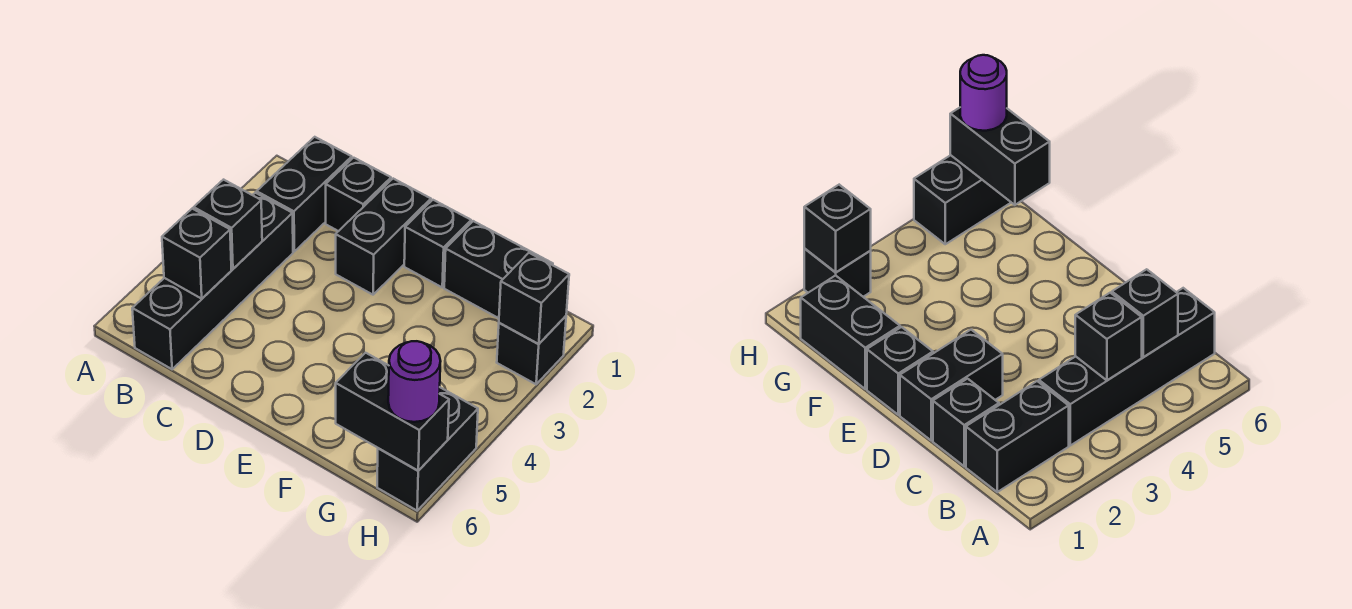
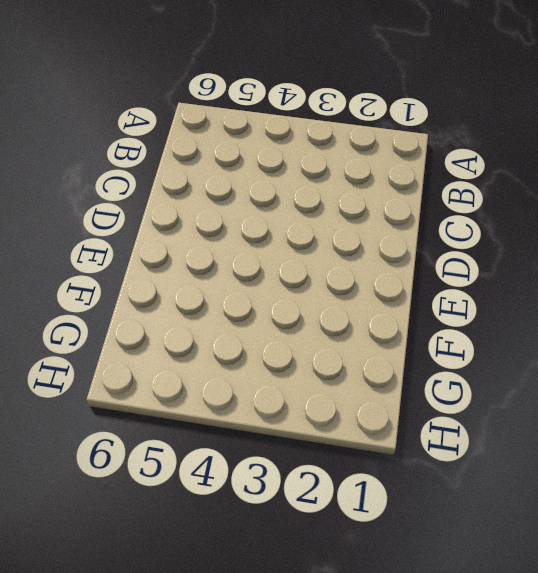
none -> black 1x2 brick [257,137,352,252]
none -> black 1x4 brick [132,193,293,369]
none -> black 1x1 brick [326,158,391,231]

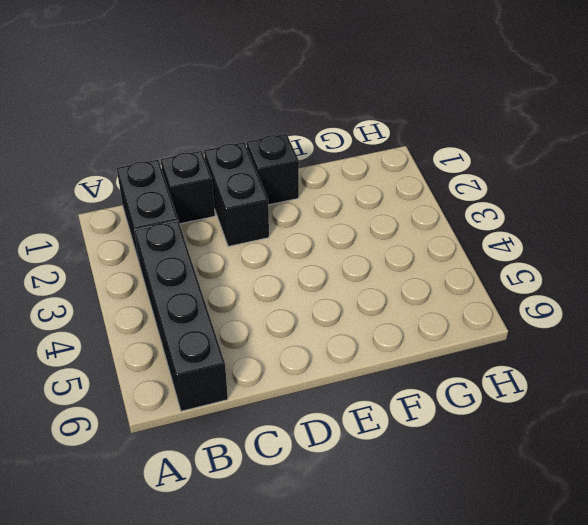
none -> black 1x2 brick [444,221,553,318]
none -> black 1x1 brick [497,316,566,384]
none -> black 1x2 brick [377,388,478,511]

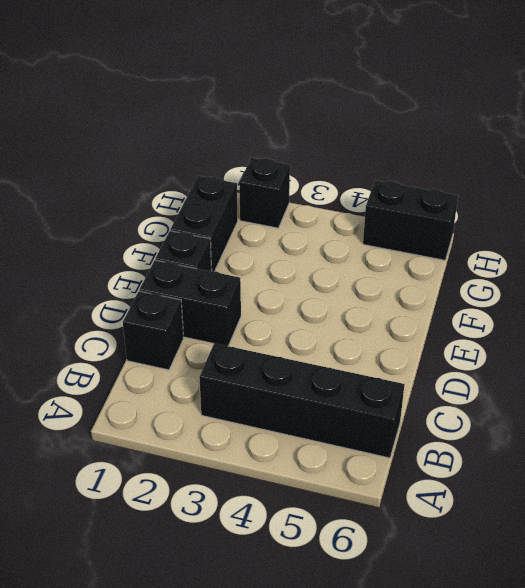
none -> black 1x2 brick [257,137,352,252]
none -> black 1x1 brick [194,180,262,269]
none -> black 1x1 brick [162,209,231,299]

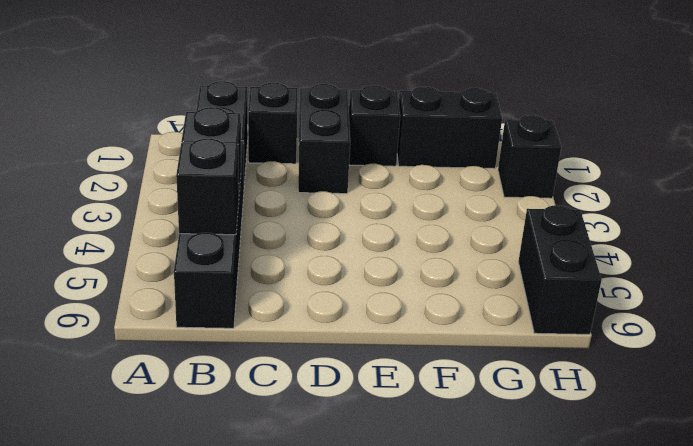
none -> black 1x2 brick [336,353,449,471]
none -> black 1x1 brick [499,253,569,344]
none -> purple 1x1 round brick [388,341,441,422]

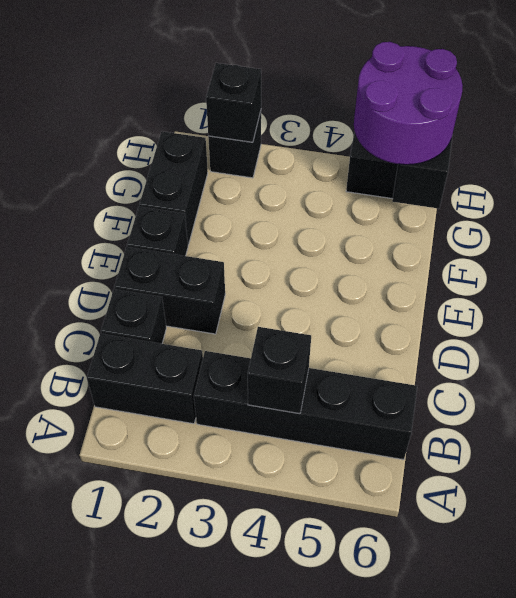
purple 2x2 round brick [354,42,463,165] -> purple 1x1 round brick [388,341,441,422]
none -> black 1x1 brick [162,209,231,299]

